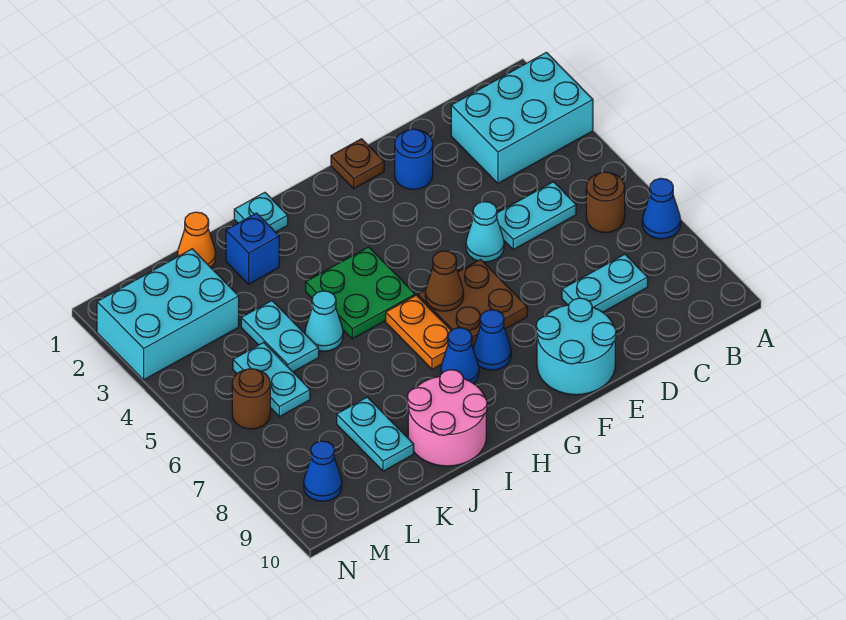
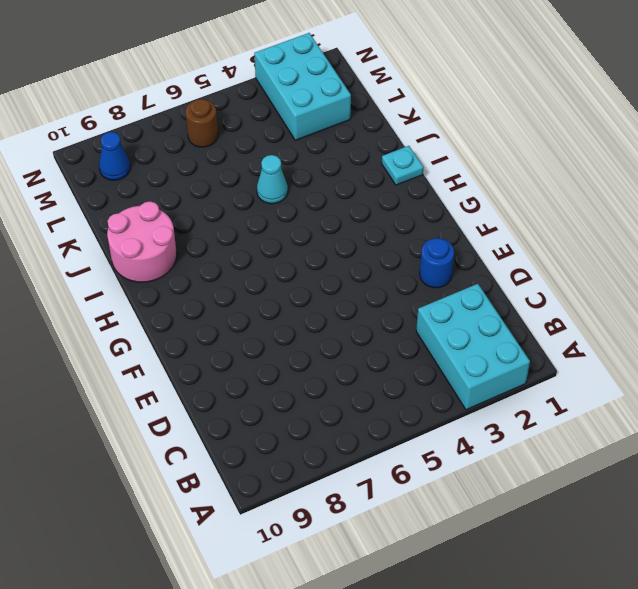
none -> blue 1x1 cone [642,179,681,239]
none -> brown 1x1 round brick [586,172,625,233]
none -> cyan 1x2 plate [497,182,576,249]

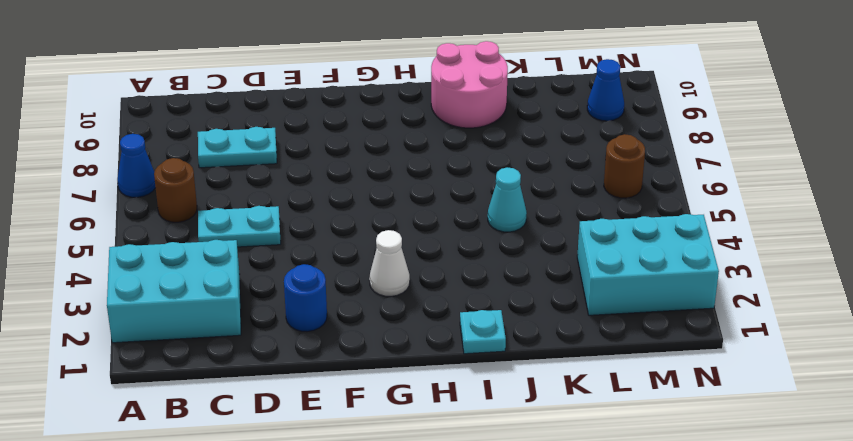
white 1x1 cone [369,230,410,296] -> none
none -> cyan 1x1 cone [466,202,504,262]
none -> cyan 2x2 round brick [536,298,616,395]
none -> brown 1x1 plate [331,139,384,188]

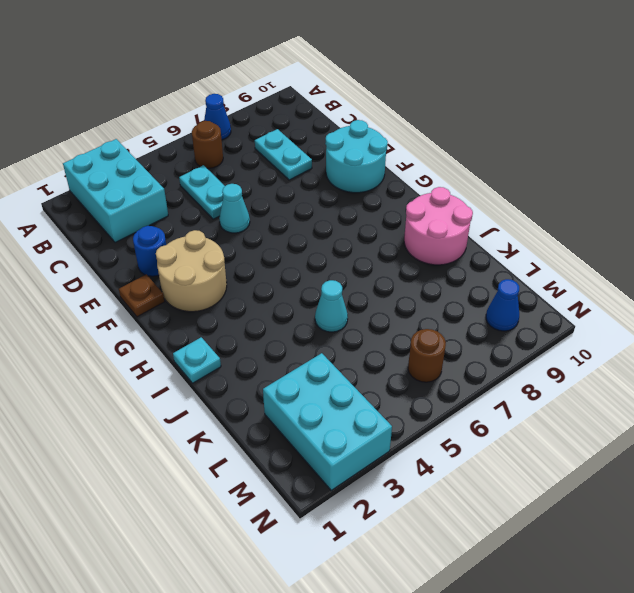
tan 2x2 round brick [156,230,227,312] -> none
none -> brown 2x2 plate [418,260,527,347]
none -> blue 1x1 cone [473,310,511,370]
none -> green 2x2 plate [306,247,415,339]

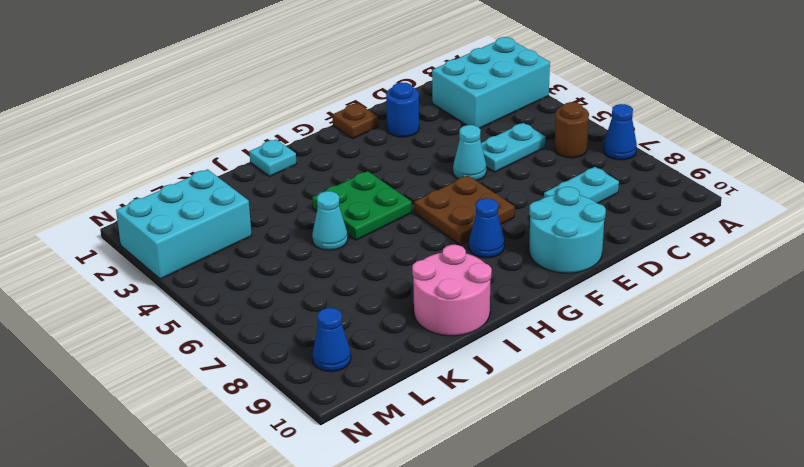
none -> orange 1x2 plate [386,295,451,369]
none -> blue 1x1 cone [441,328,479,383]
none -> blue 1x1 brick [226,213,279,284]

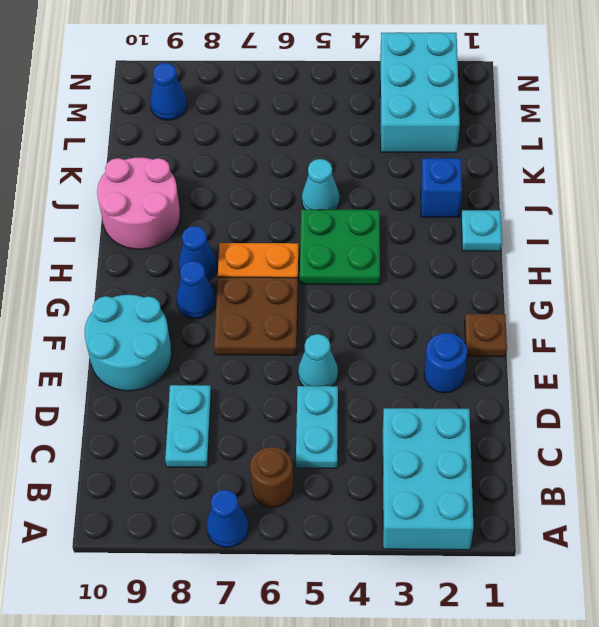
none -> orange 1x1 cone [178,212,216,267]
none -> cyan 1x2 plate [241,301,319,372]
none -> cyan 1x2 plate [337,397,414,471]

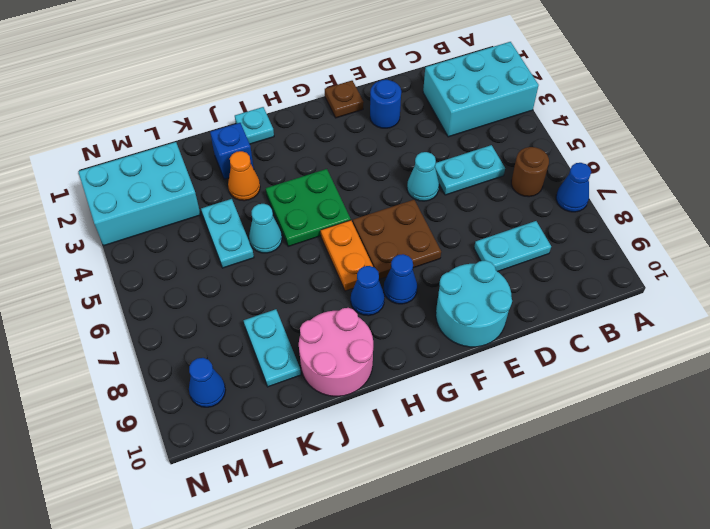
orange 1x1 cone [228,151,260,201] -> orange 1x1 cone moved to [178,212,216,267]
none -> cyan 1x2 plate [233,343,310,417]
none -> brown 1x1 round brick [232,369,270,429]
none -> brown 1x1 cone [425,251,464,311]

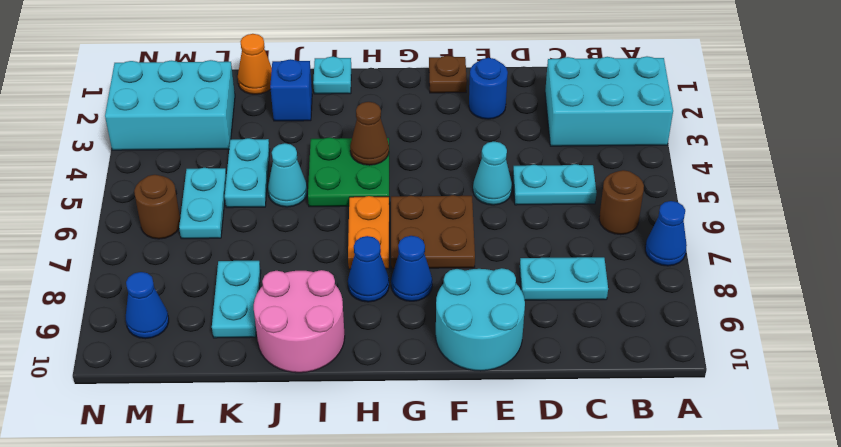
brown 1x1 cone [350,102,389,165] -> brown 1x1 cone moved to [425,251,464,311]

